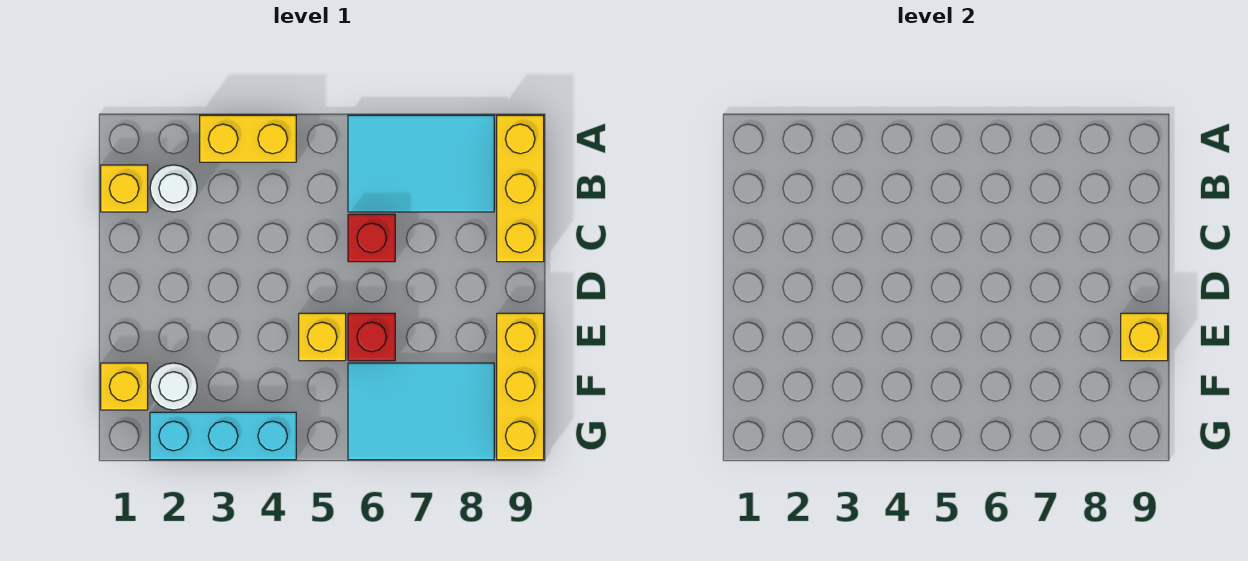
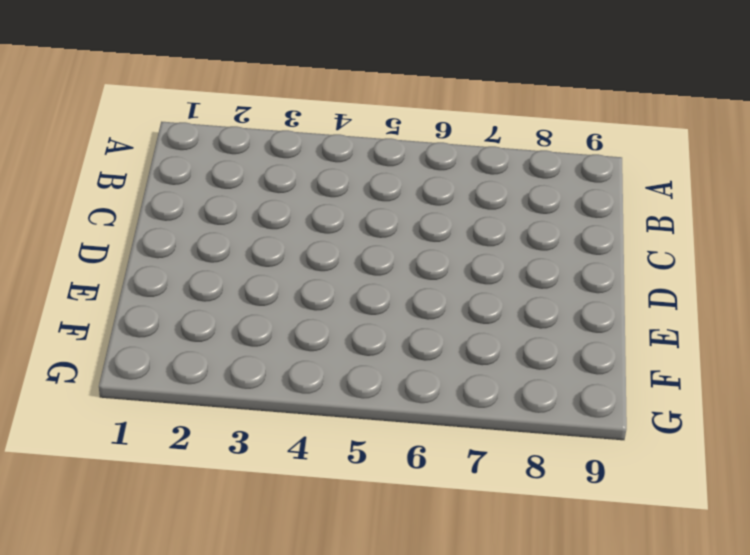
none -> yellow 1x2 brick [200,115,296,162]
none -> cyan 2x3 tile [348,115,494,212]
none -> yellow 1x3 brick [497,115,544,262]

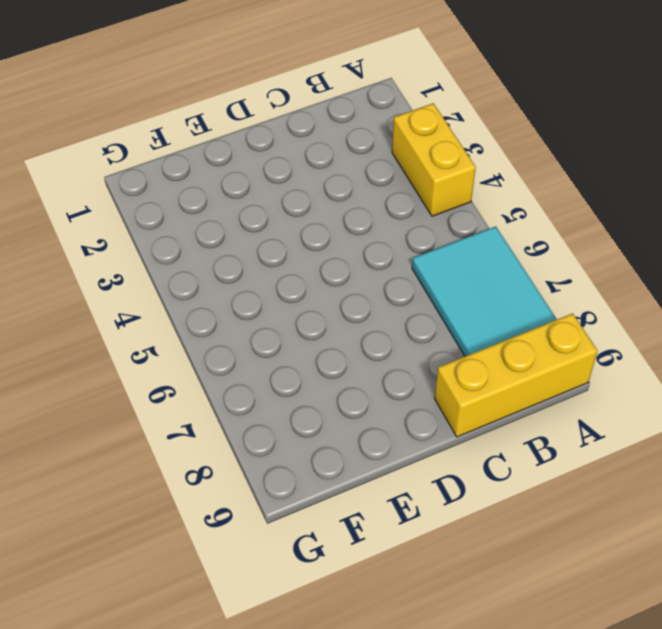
none -> yellow 1x1 brick [101,165,148,212]
none -> white 1x1 round brick [150,165,197,212]
none -> red 1x1 brick [348,214,395,262]

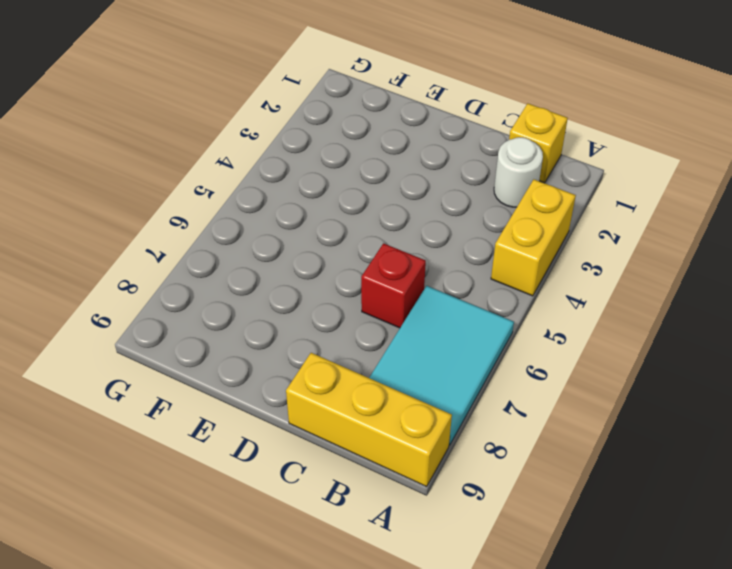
none -> yellow 1x1 brick [299,313,346,361]
none -> red 1x1 brick [348,313,395,361]
none -> yellow 1x3 brick [497,313,544,460]

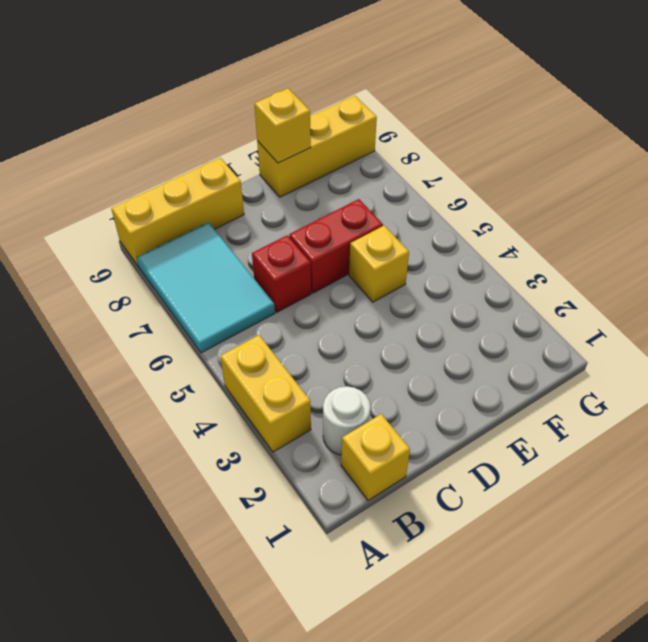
red 1x2 brick [289,199,383,293] -> red 1x1 brick [348,313,395,361]
none -> yellow 1x1 brick [101,363,148,410]
none -> white 1x1 round brick [150,363,197,410]
none -> cyan 2x3 tile [348,363,494,460]

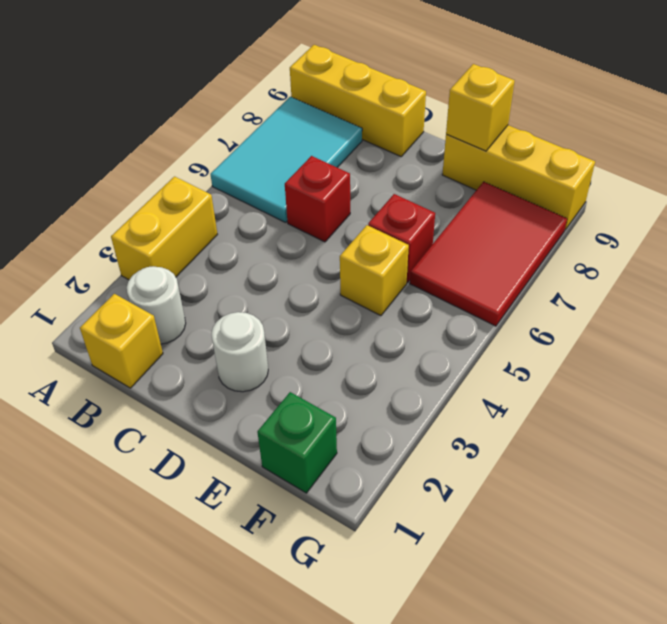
white 1x1 round brick [211,312,268,392] -> white 1x1 round brick moved to [150,363,197,410]
green 1x1 brick [257,392,337,493] -> yellow 1x1 brick [101,363,148,410]
red 2x3 tile [410,182,567,326] -> cyan 2x3 tile [348,363,494,460]
none -> cyan 1x3 brick [150,412,296,460]

